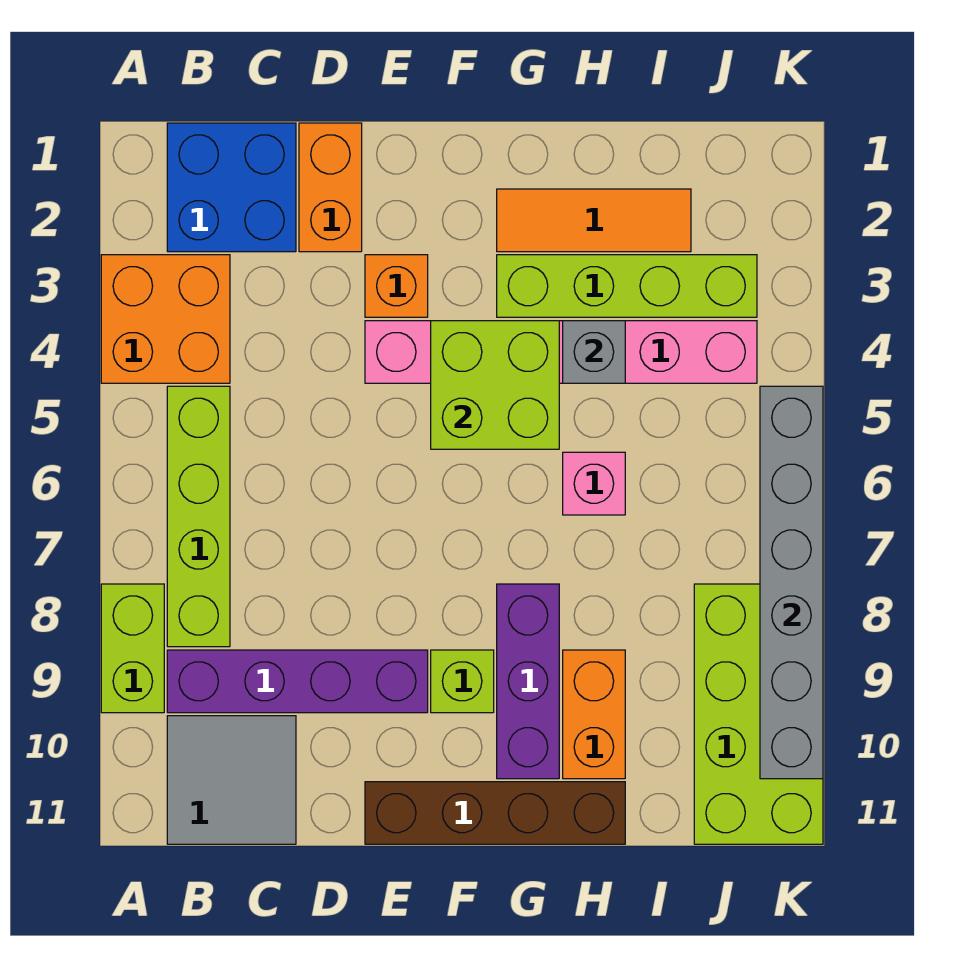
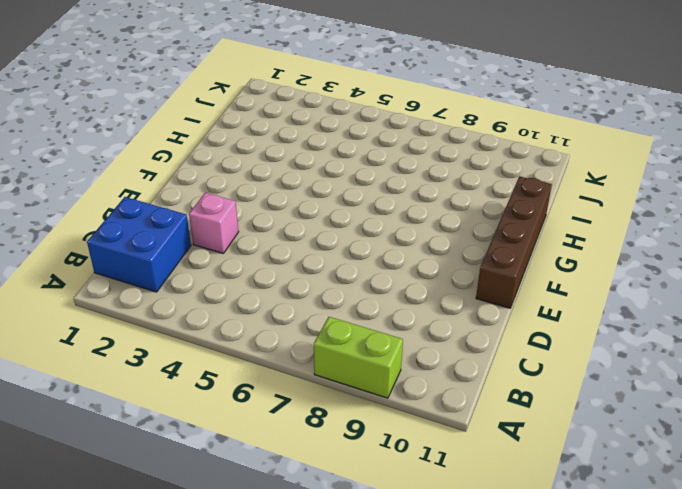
pink 1x1 brick [189,193,239,253] -> pink 1x1 brick moved to [563,452,625,515]
none -> orange 2x2 brick [101,255,230,383]
none -> lime 1x4 brick [167,386,230,647]
none -> purple 1x4 brick [167,650,428,713]

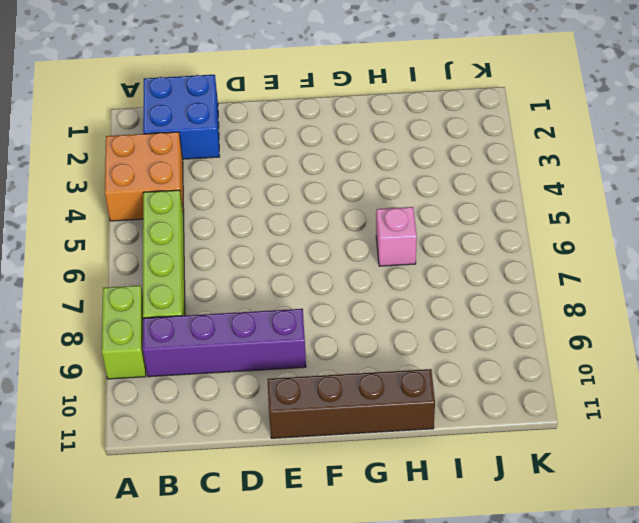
none -> grey 2x2 tile [167,716,296,844]
none -> orange 1x2 brick [299,123,362,252]
none -> orange 1x1 brick [365,255,428,317]

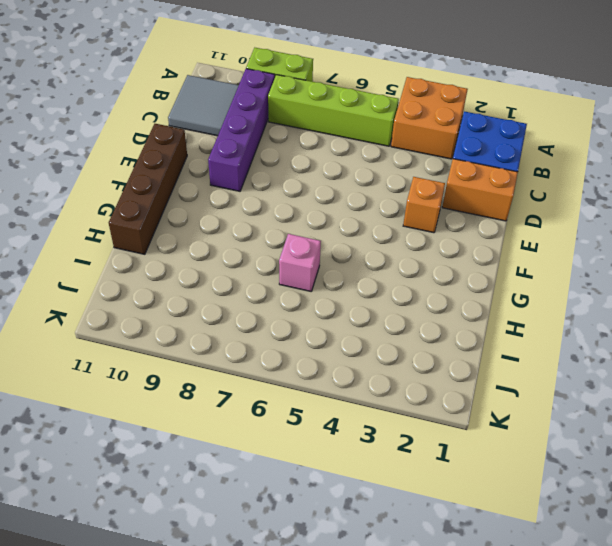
none -> pink 1x6 brick [365,321,757,383]
none -> lime 1x1 brick [431,650,494,713]
none -> orange 1x3 tile [497,189,691,252]

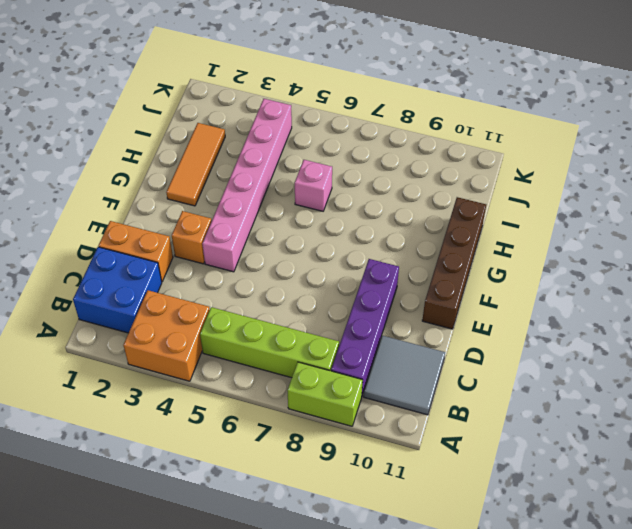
none -> lime 1x1 brick [431,650,494,713]
none -> lime 1x4 brick [497,255,757,317]
none -> purple 1x3 brick [497,584,559,779]

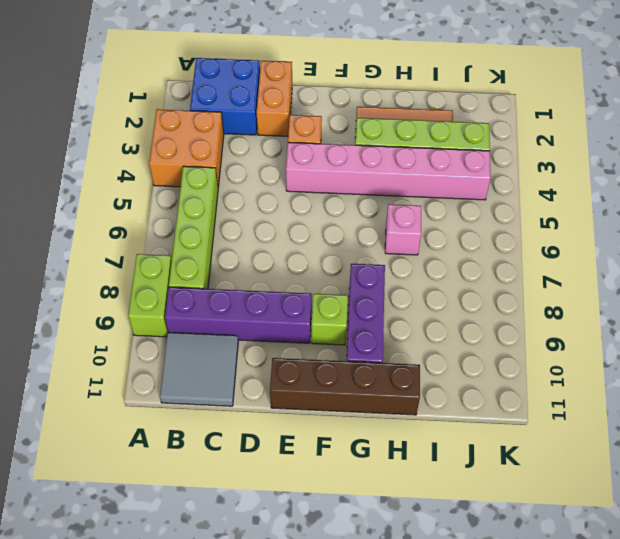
none -> orange 1x2 brick [563,650,625,779]
none -> lime 2x4 brick [694,584,823,844]
none -> lime 2x2 brick [431,321,559,449]

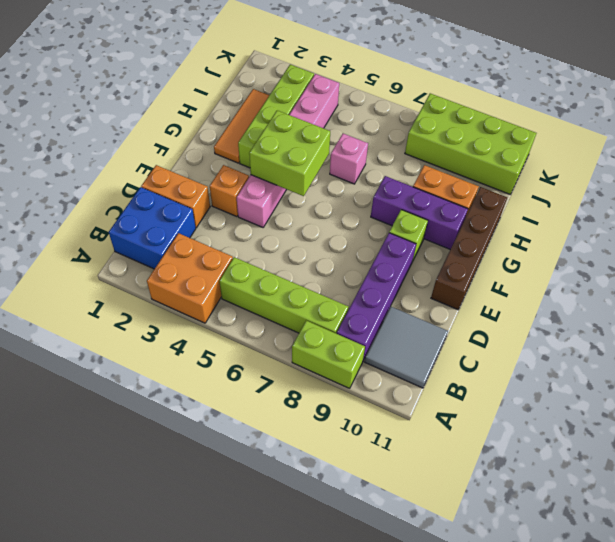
none -> grey 1x1 brick [563,321,625,383]
none -> grey 1x6 brick [760,386,823,779]

